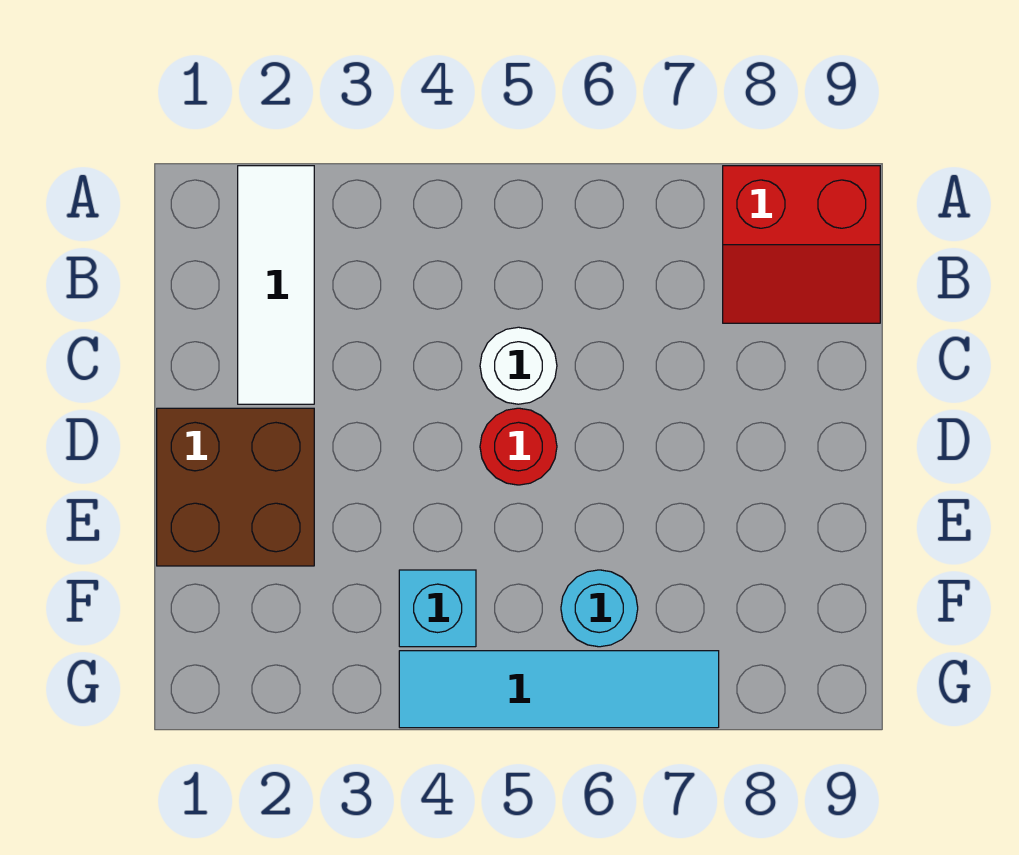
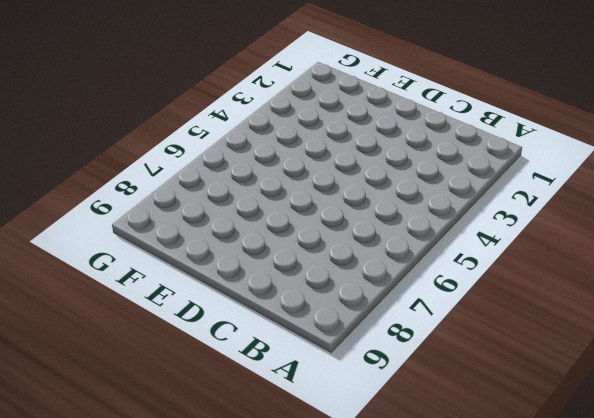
none -> white 1x3 tile [238,166,314,404]
none -> red 2x2 slope [723,166,880,323]

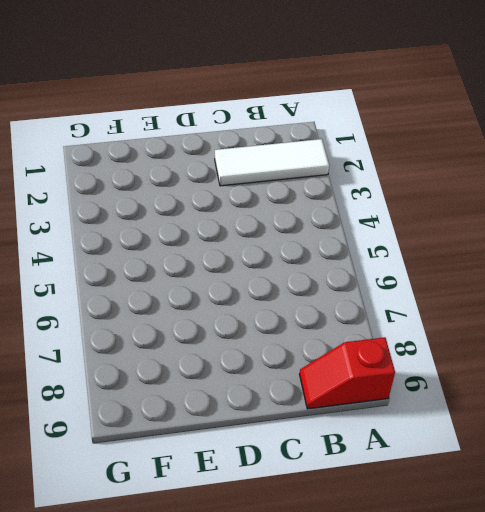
red 1x2 slope [300,337,395,409] -> red 2x2 slope [723,166,880,323]
none -> white 1x1 round brick [480,327,557,404]
none -> brown 2x2 brick [157,408,314,566]

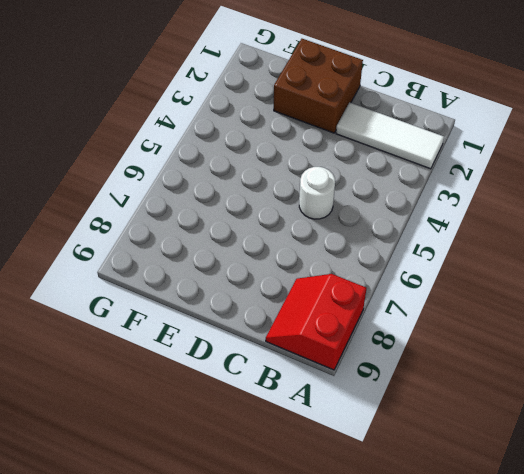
none -> red 1x1 round brick [480,408,557,485]
none -> cyan 1x1 brick [399,570,476,647]

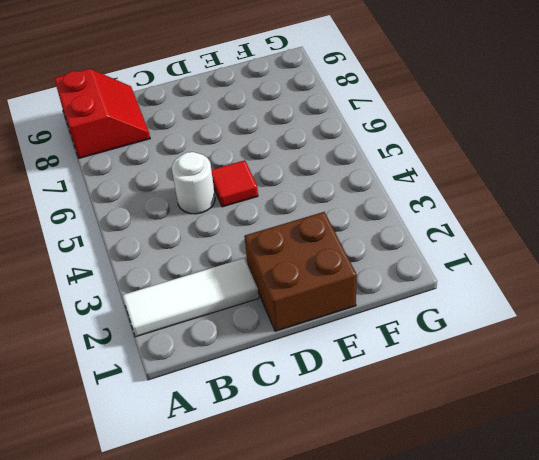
red 1x1 tile [211,160,258,207] -> red 1x1 round brick [480,408,557,485]
none -> cyan 1x1 brick [399,570,476,647]
none -> cyan 1x1 round brick [561,570,638,647]

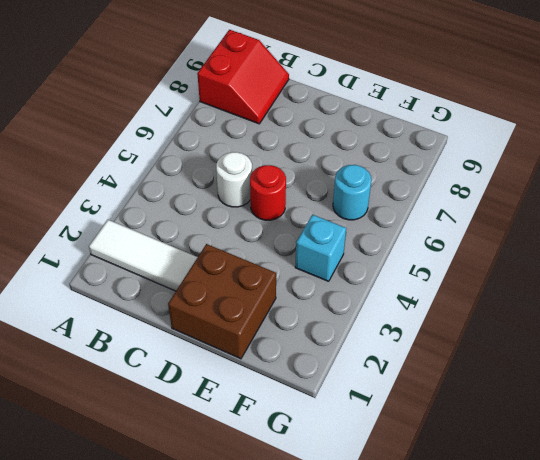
none -> cyan 1x4 tile [399,651,719,728]

